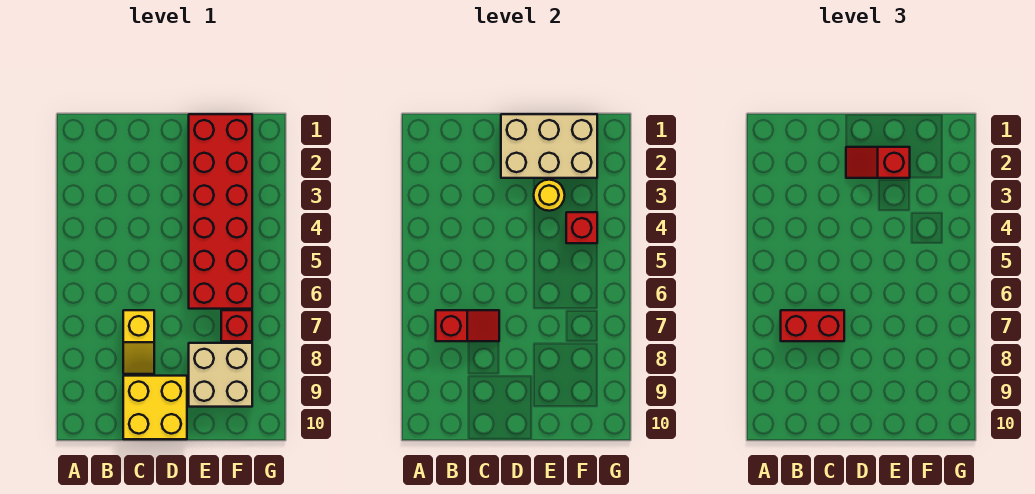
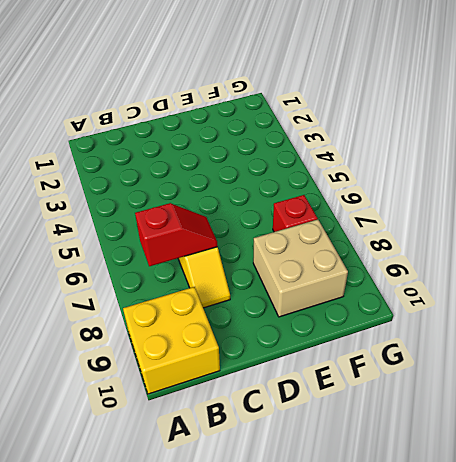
yellow 2x2 brick [123,287,220,394] -> yellow 2x2 brick moved to [123,376,187,439]
none -> red 2x6 brick [189,114,252,309]
none -> tan 2x3 brick [501,114,597,178]

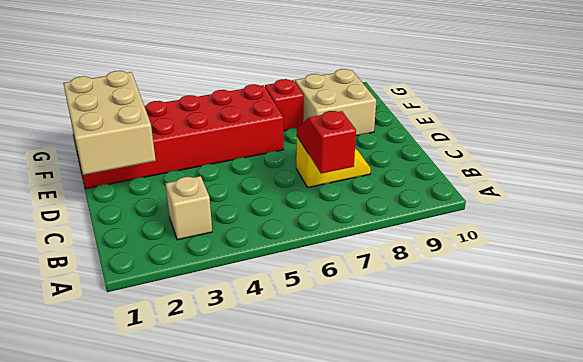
tan 1x1 brick [165,176,212,240] -> none
none -> yellow 2x2 brick [123,376,187,439]
none -> yellow 1x1 round brick [534,180,565,211]

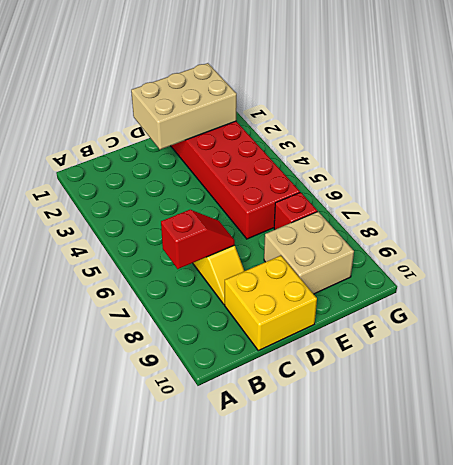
none -> yellow 1x1 round brick [534,180,565,211]
none -> red 1x1 brick [566,212,597,243]

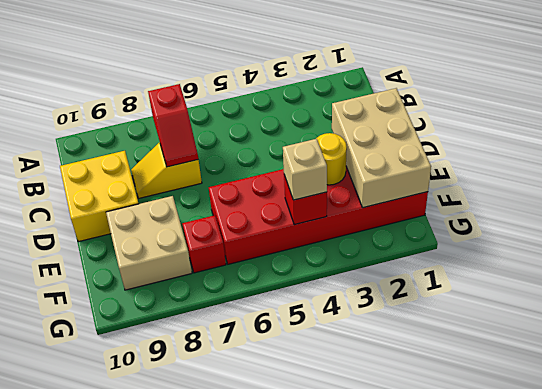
tan 1x1 brick [283,139,327,200] -> none
none -> red 1x2 brick [781,310,844,341]
none -> red 1x2 slope [846,147,910,178]

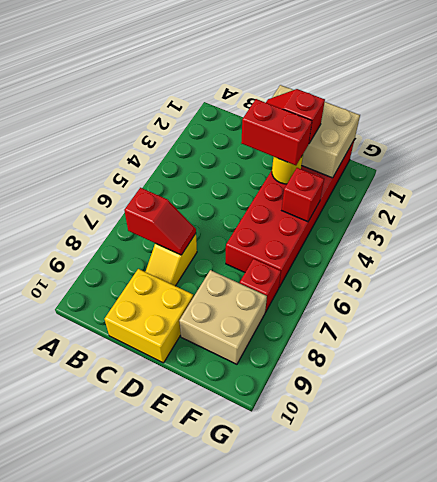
red 1x2 brick [241,99,312,165] -> red 1x2 brick moved to [781,310,844,341]

